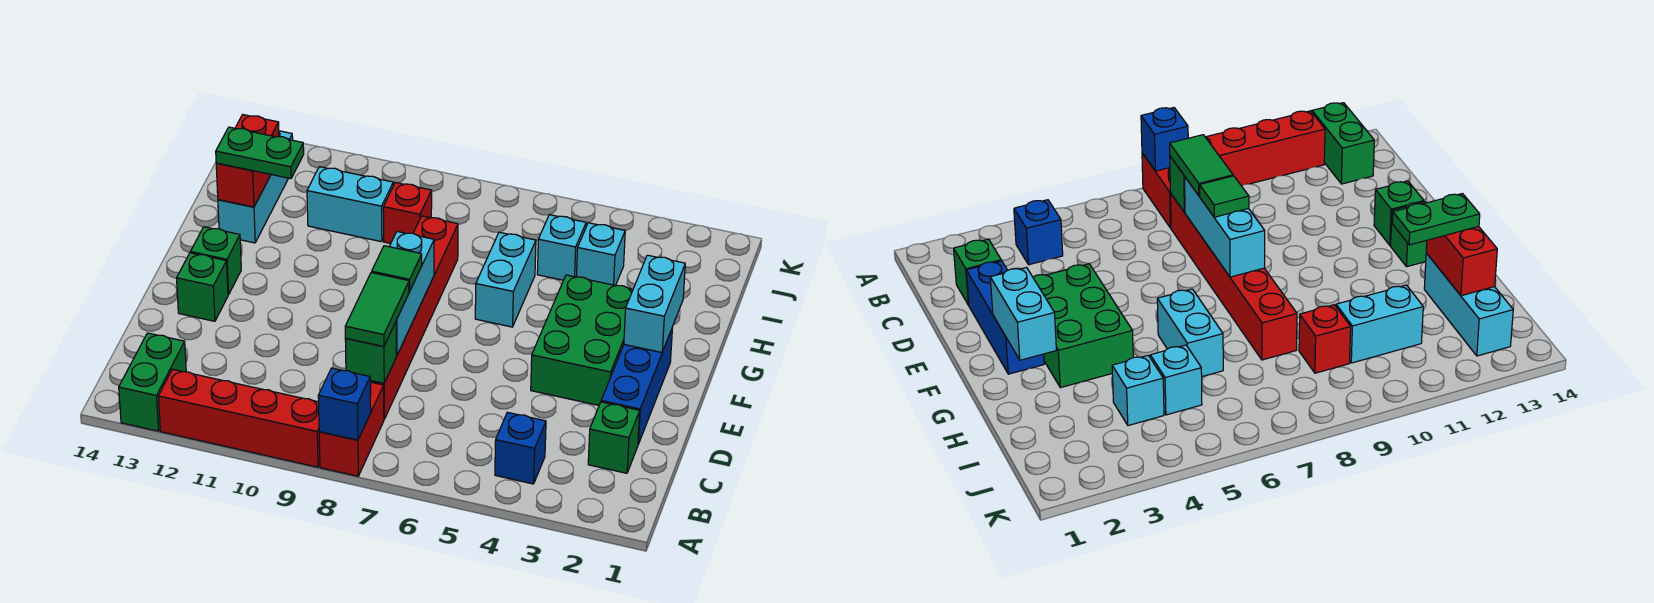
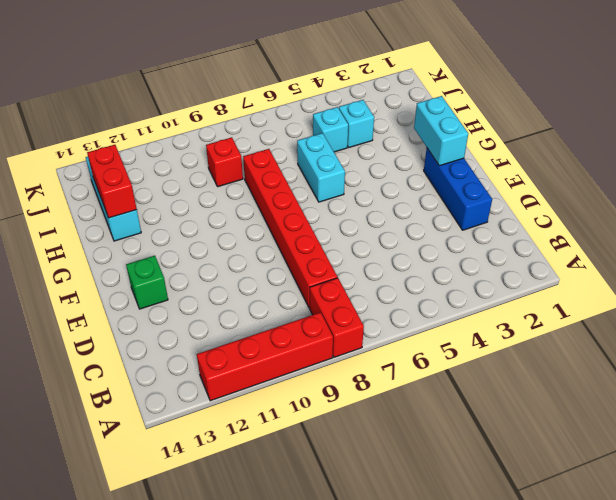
none -> green 1x2 brick [119,333,186,431]
none -> blue 1x1 brick [495,412,546,484]
none -> green 1x1 brick [588,402,640,473]

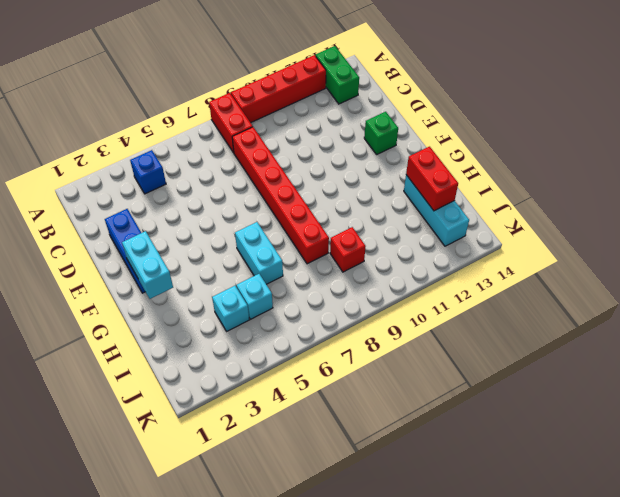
none -> green 1x1 brick [588,402,640,473]
none -> green 2x3 brick [531,275,633,405]
none -> green 1x1 brick [191,227,241,295]

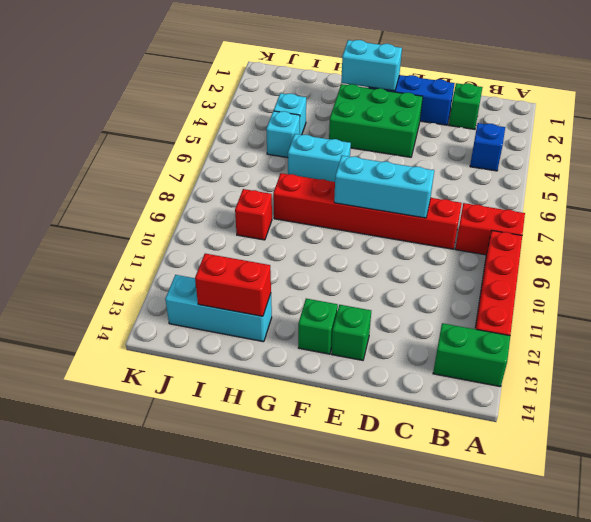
none -> cyan 1x2 brick [307,167,393,242]
none -> blue 1x1 brick [318,368,371,440]
none -> green 1x1 brick [345,322,396,383]

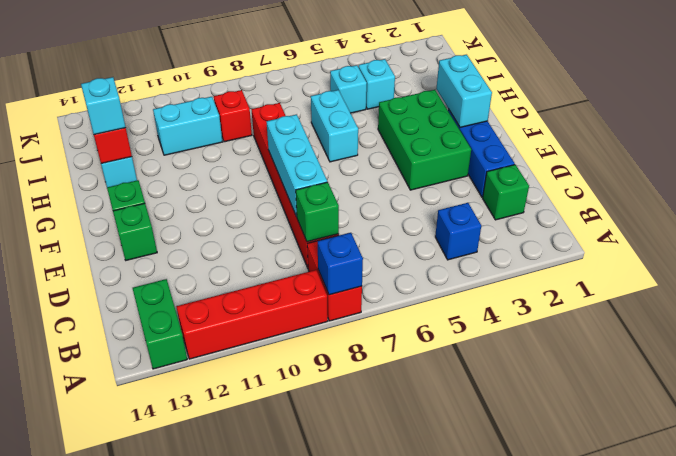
cyan 1x1 brick [81,77,126,135] -> green 1x2 plate [216,127,304,179]
none -> green 1x2 tile [345,273,409,346]
none -> green 1x1 tile [372,246,422,291]

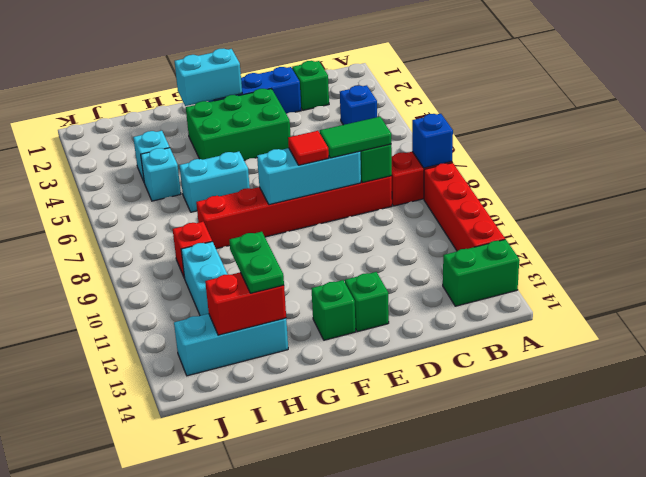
red 1x1 tile [288,131,329,165] -> green 1x1 tile [372,246,422,291]

